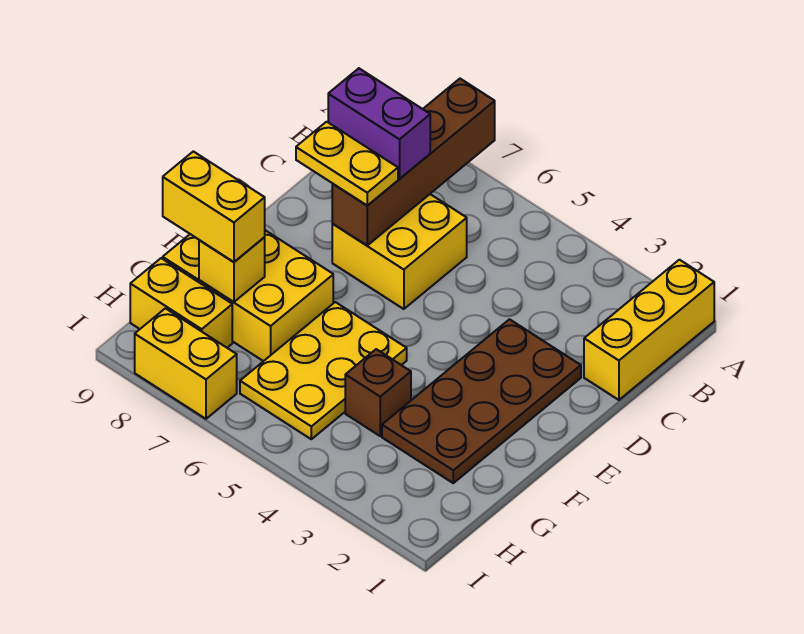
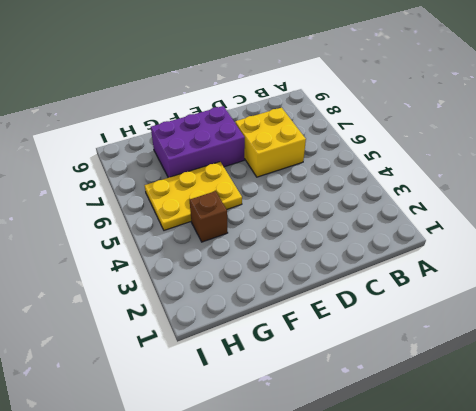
purple 2x3 brick [151,106,245,178] -> yellow 2x3 brick [163,230,333,361]
none -> yellow 1x3 brick [584,260,714,400]
none -> brown 2x4 plate [382,319,581,483]
none -> yellow 1x2 brick [130,258,232,348]

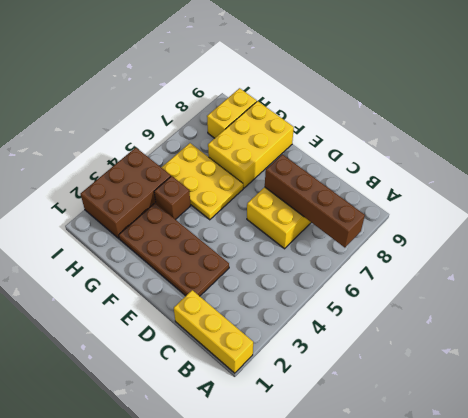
brown 2x3 brick [81,148,171,239] -> none
none -> yellow 1x2 brick [135,308,237,419]
none -> yellow 1x1 brick [199,237,265,302]
none -> purple 1x2 brick [328,68,430,179]

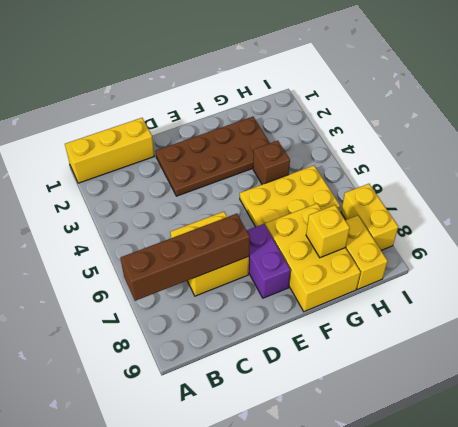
purple 1x2 brick [247,224,291,298] -> purple 1x2 brick moved to [328,68,430,179]
none -> yellow 1x2 plate [296,122,398,206]
none -> yellow 1x2 brick [163,151,265,262]

